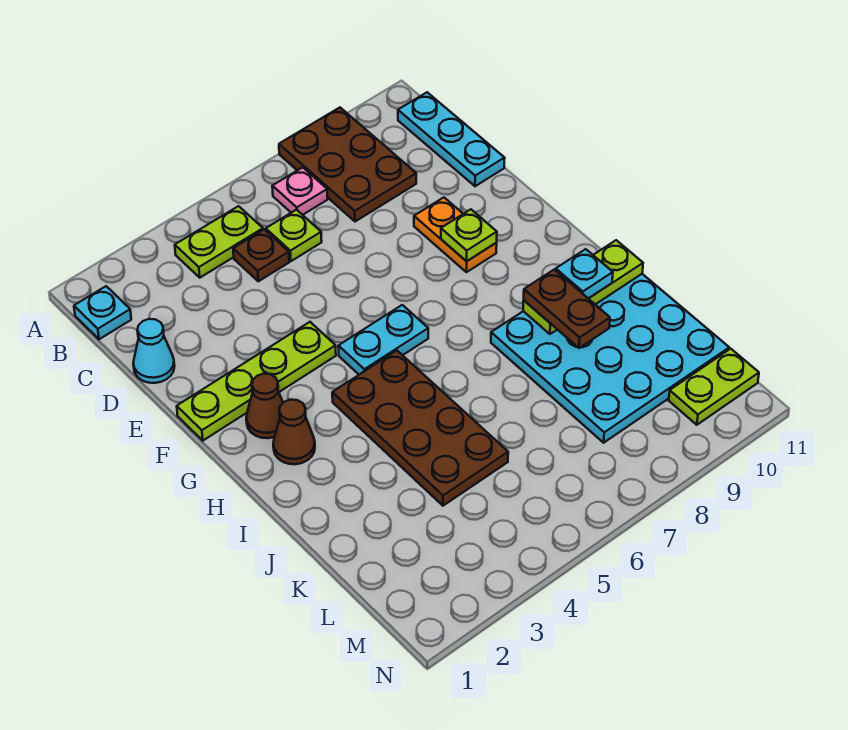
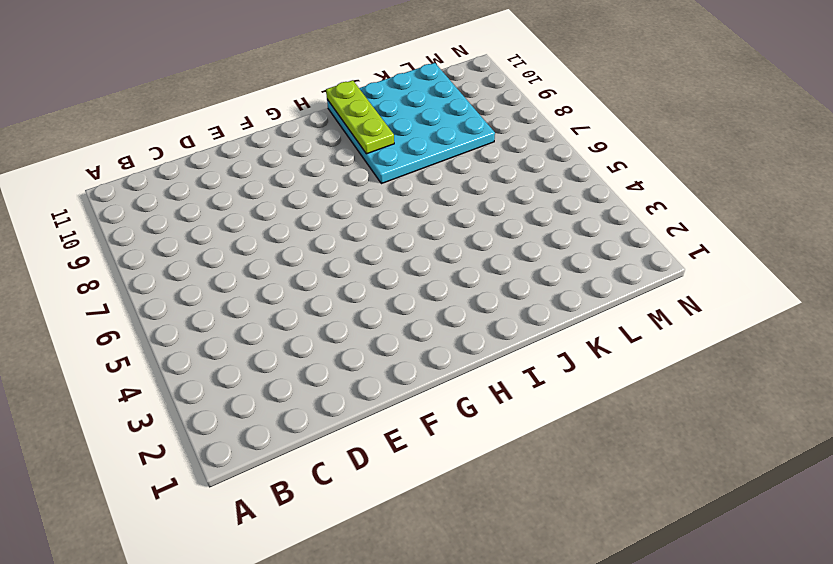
none -> brown 2x3 plate [279,108,416,222]
none -> cyan 1x1 plate [74,286,131,339]
none -> lime 1x2 plate [175,206,263,278]

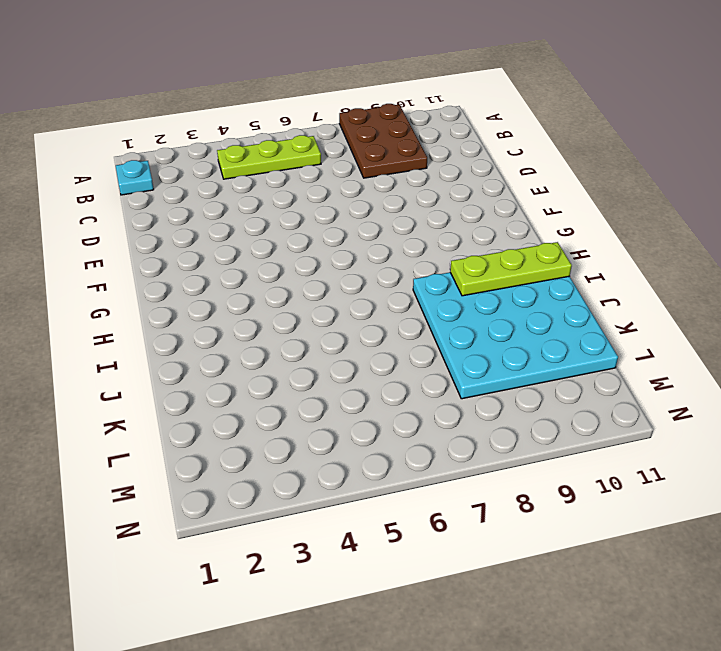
lime 1x3 plate [217,135,321,179] -> lime 1x2 plate [175,206,263,278]
none -> pink 1x1 plate [272,167,328,215]
none -> cyan 1x3 plate [398,92,505,186]
none -> brown 1x1 plate [233,230,289,281]

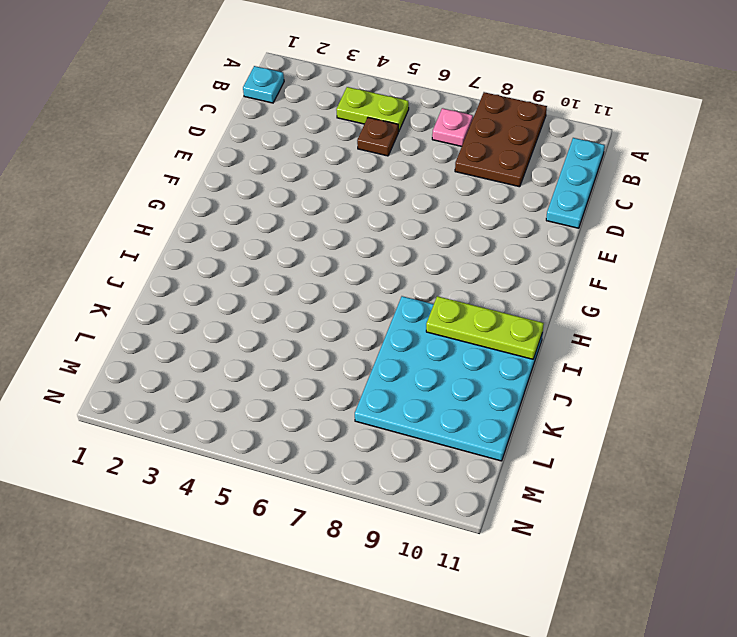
none -> lime 1x1 plate [266,210,322,261]
none -> cyan 1x1 cone [133,319,175,383]
none -> orange 1x2 plate [414,197,497,272]

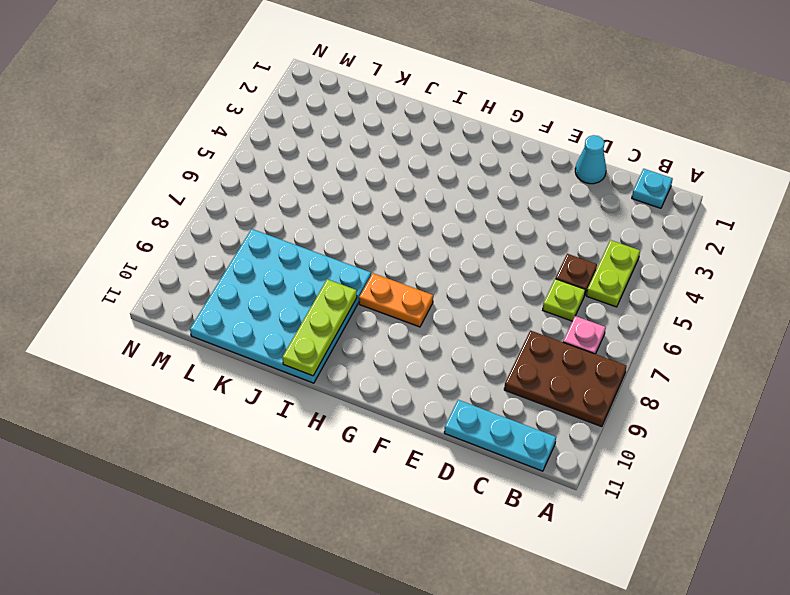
orange 1x2 plate [359,273,433,327] -> orange 1x2 plate moved to [414,197,497,272]
none -> lime 1x4 plate [177,322,336,441]
none -> brown 1x1 cone [246,374,283,438]
none -> cyan 1x2 plate [338,305,428,374]

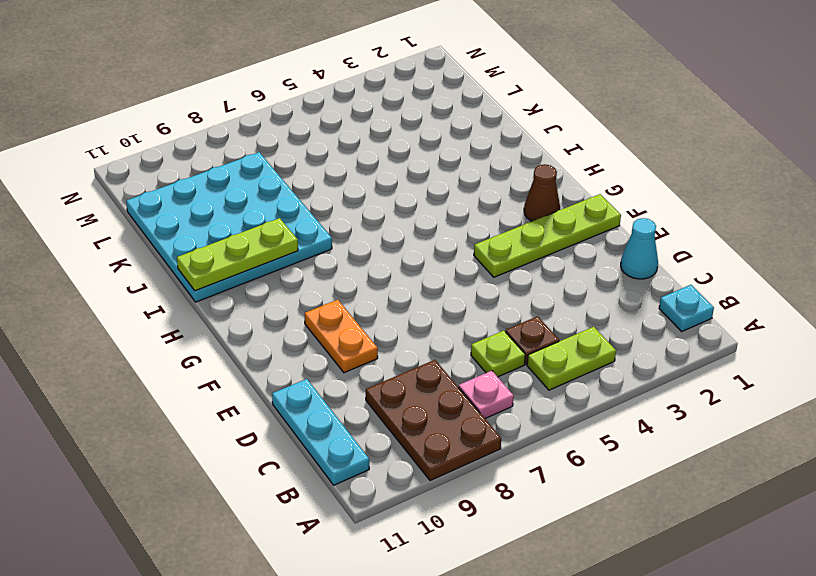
none -> cyan 1x2 plate [338,305,428,374]
none -> brown 1x1 cone [273,400,315,464]
none -> brown 2x4 plate [332,351,508,506]

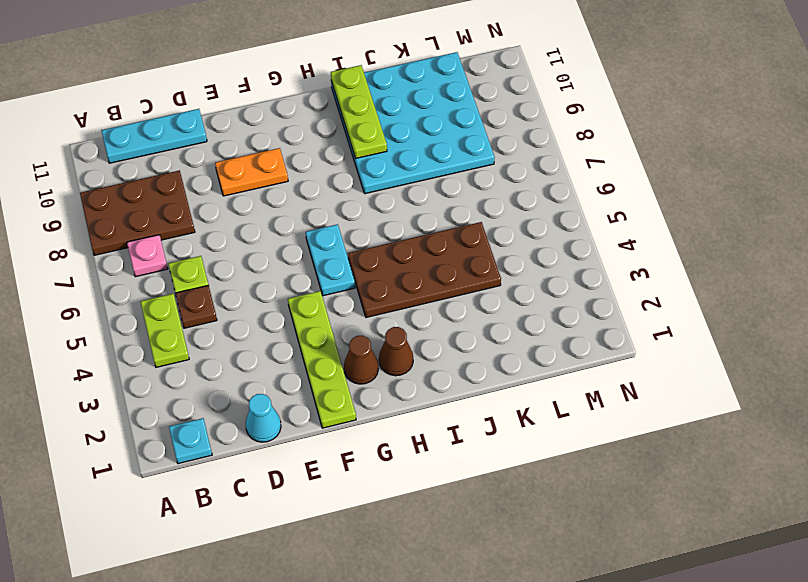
none -> lime 1x2 plate [669,349,759,425]
none -> lime 1x1 plate [441,209,497,261]
none -> brown 1x2 plate [524,270,610,348]

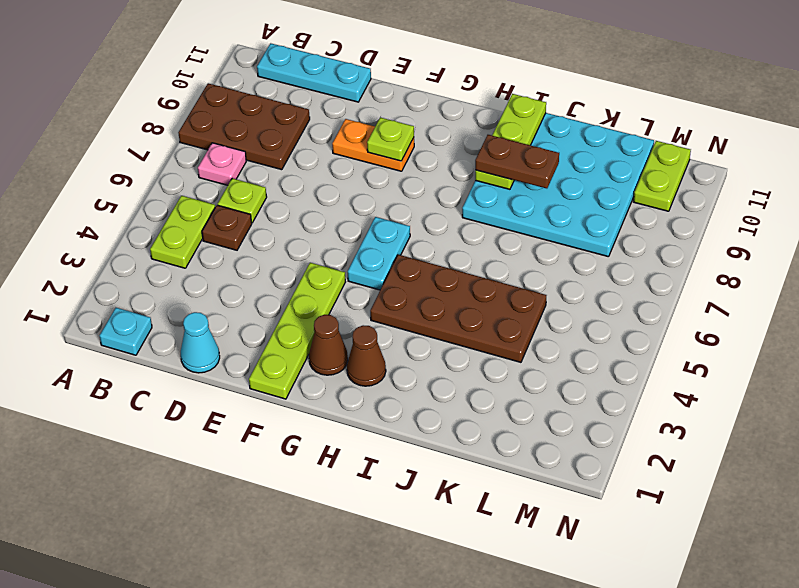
none -> cyan 1x1 plate [556,249,613,299]

